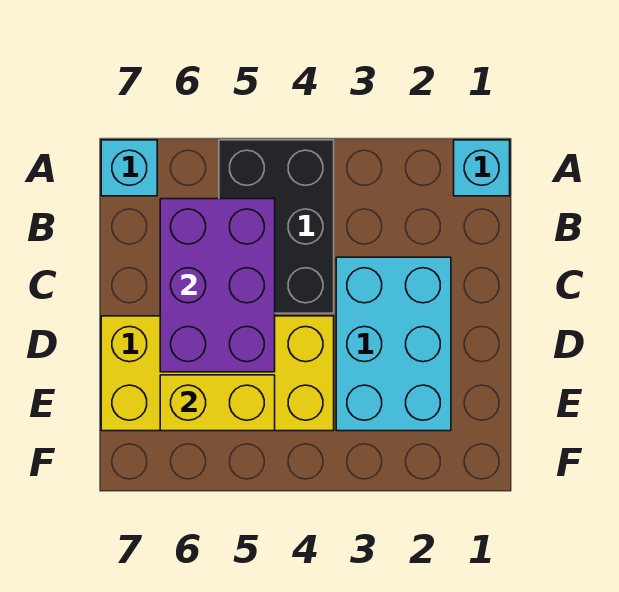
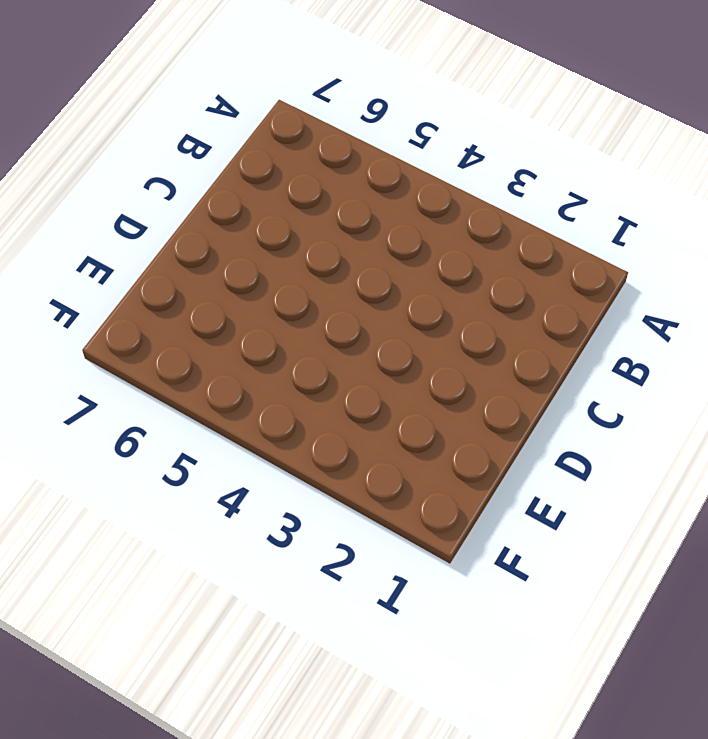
none -> cyan 1x1 brick [454,140,510,196]
none -> black 2x3 brick [219,140,334,313]

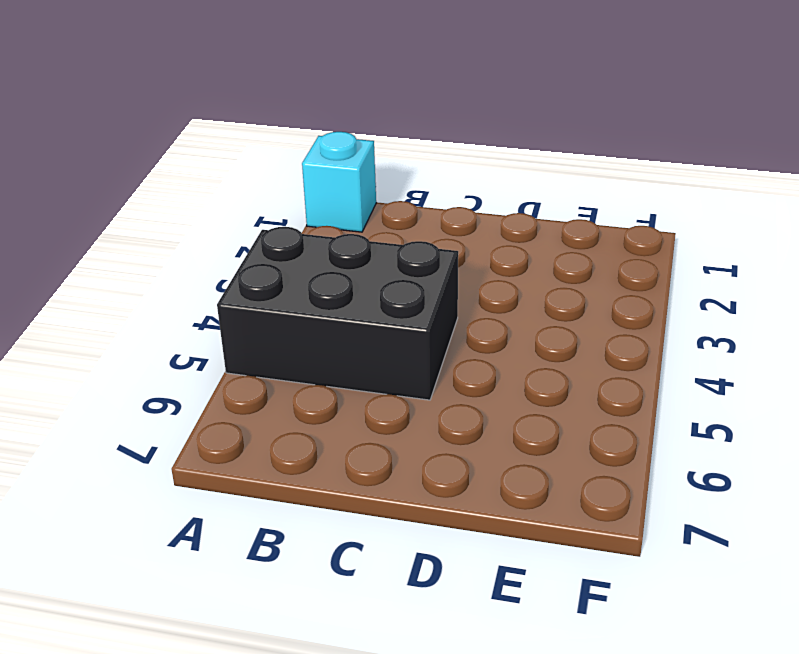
none -> cyan 1x1 brick [101,140,157,196]
none -> cyan 2x3 brick [336,257,451,431]

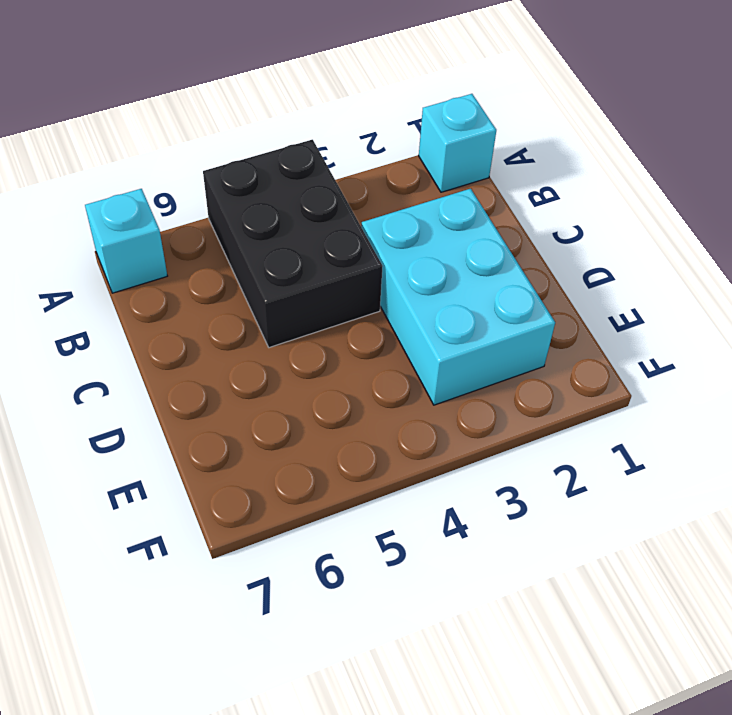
none -> yellow 2x4 brick [101,316,334,431]
none -> purple 2x3 brick [160,199,275,372]

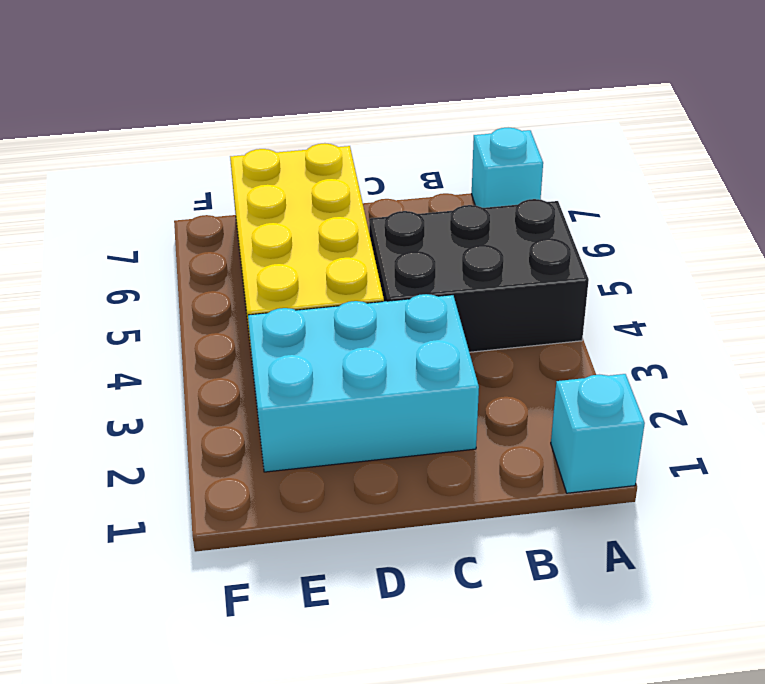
none -> purple 2x3 brick [160,199,275,372]
none -> yellow 1x2 brick [160,375,275,431]

